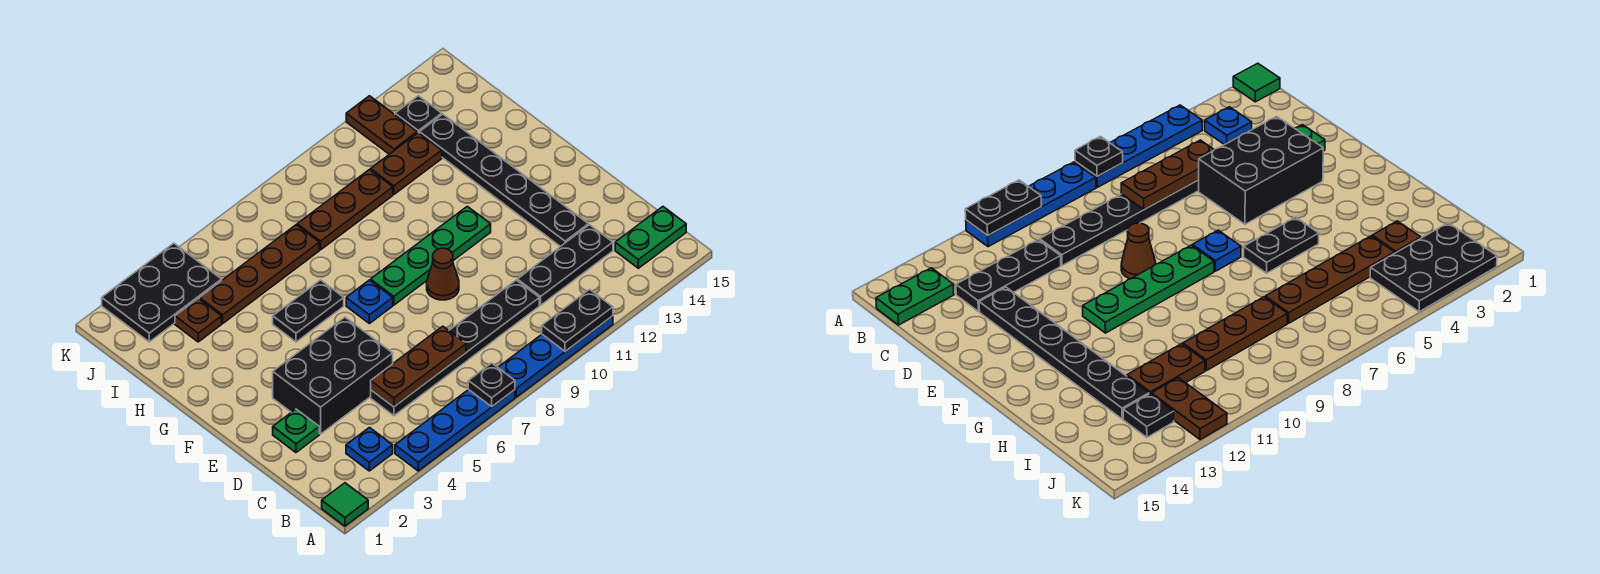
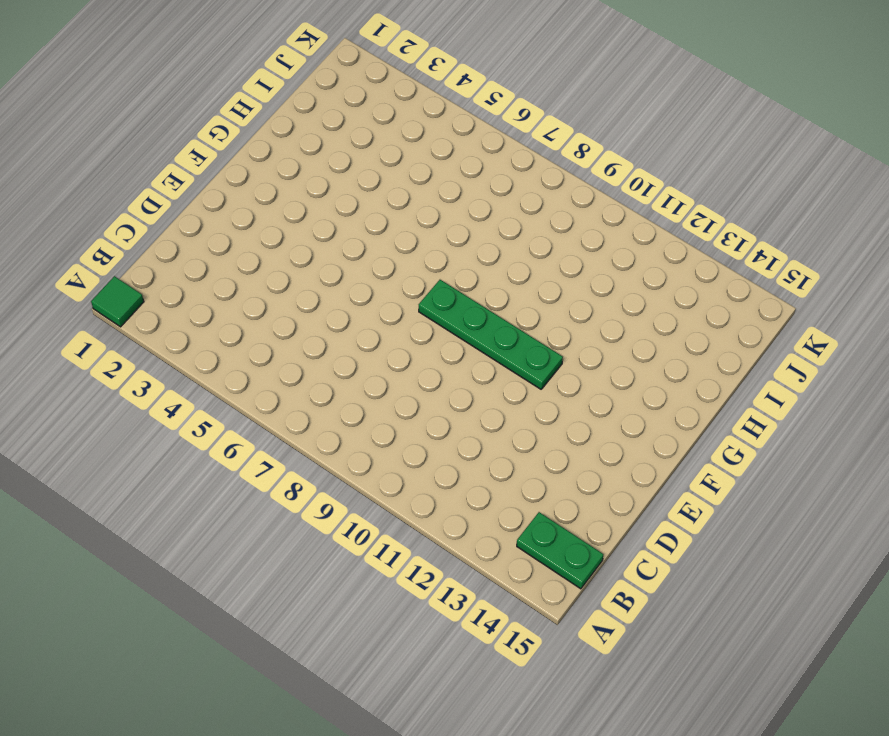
none -> blue 1x4 plate [395,390,515,471]
none -> blue 1x4 plate [498,316,613,397]
none -> blue 1x1 plate [346,428,393,471]

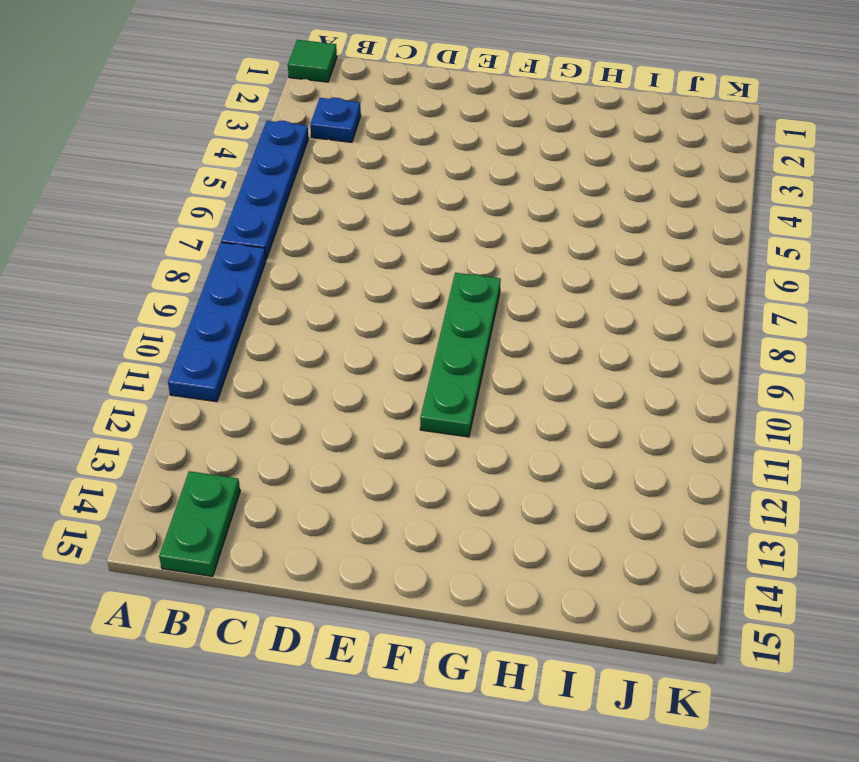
none -> black 1x6 plate [371,280,539,416]
none -> black 1x3 plate [517,225,613,305]
none -> green 1x1 plate [273,409,319,452]

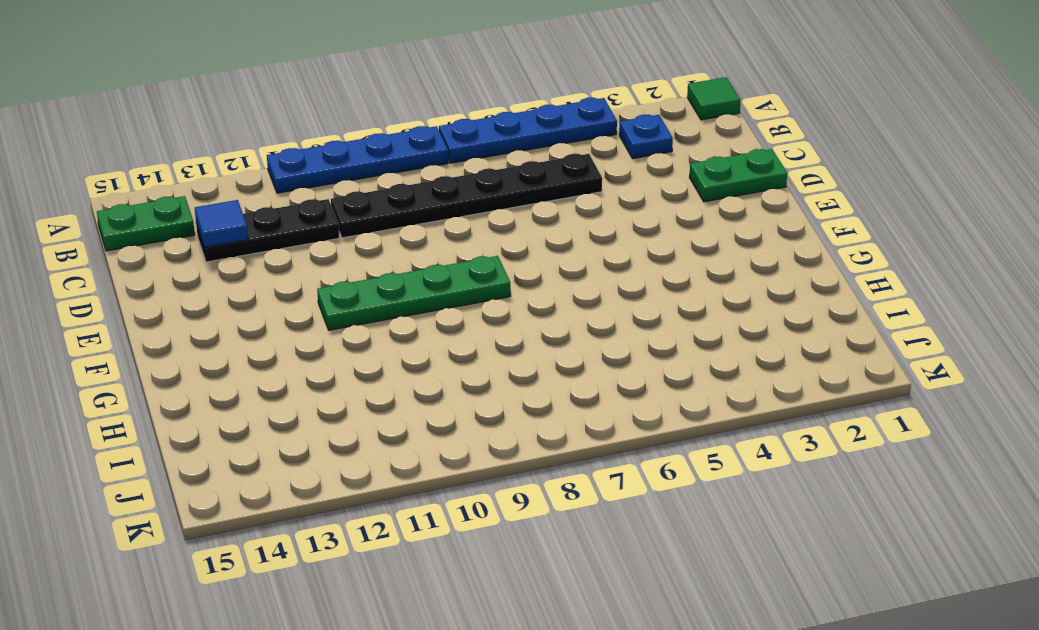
blue 1x1 tile [195,200,248,247] -> none
green 1x2 plate [689,149,787,202] -> green 1x1 plate [273,409,319,452]
none -> black 2x3 brick [273,317,393,434]
none -> black 1x6 plate [420,114,588,247]
none -> brown 1x1 cone [427,248,459,300]

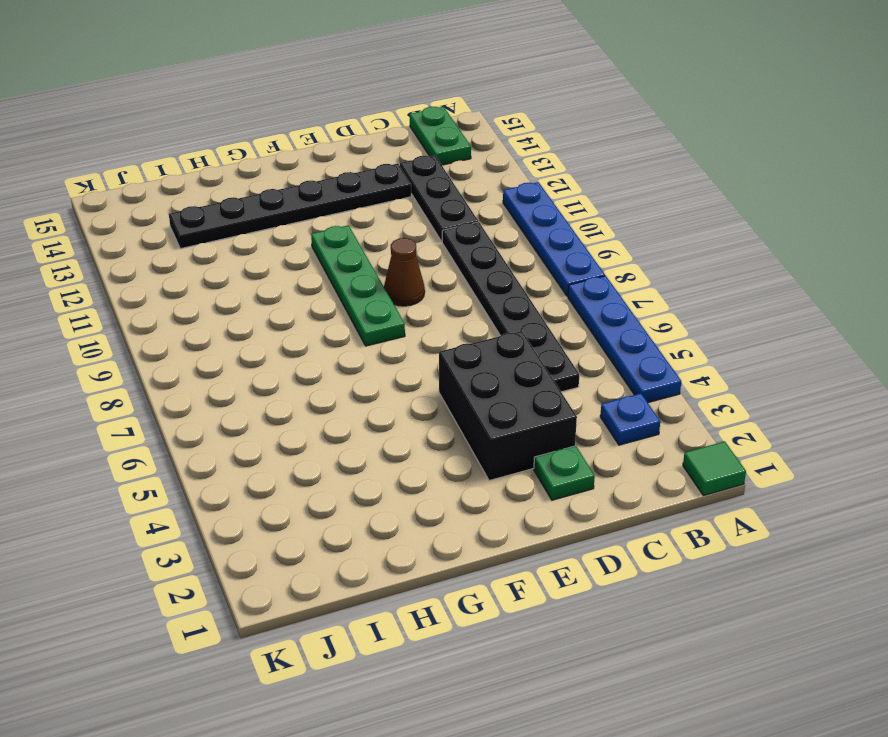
none -> blue 1x1 plate [346,280,393,324]
none -> black 1x2 plate [273,280,344,342]
none -> brown 1x1 plate [175,298,222,342]

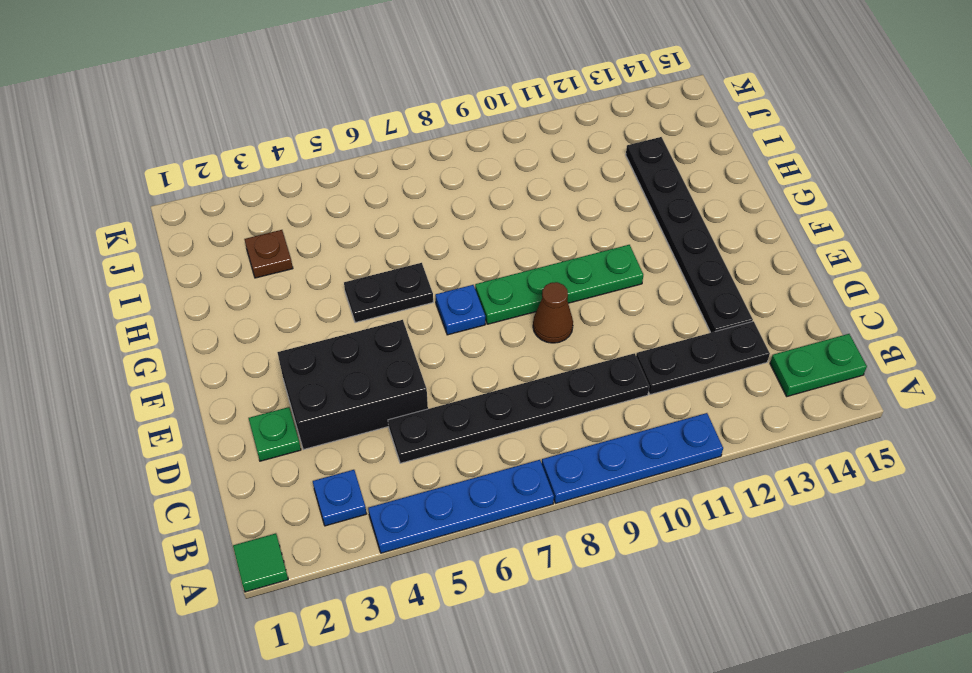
none -> brown 1x4 plate [199,225,319,323]
none -> brown 1x3 plate [297,170,393,250]
none -> brown 1x2 plate [371,133,442,194]

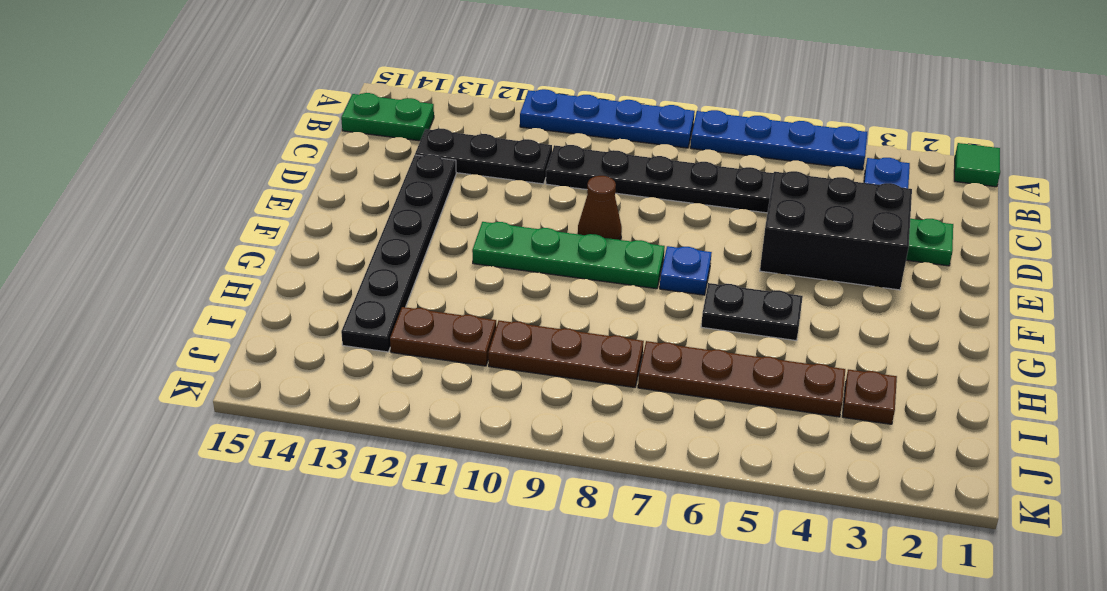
none -> black 2x3 plate [102,243,222,342]
none -> brown 1x2 plate [346,96,417,154]
none -> black 1x1 plate [395,96,442,133]

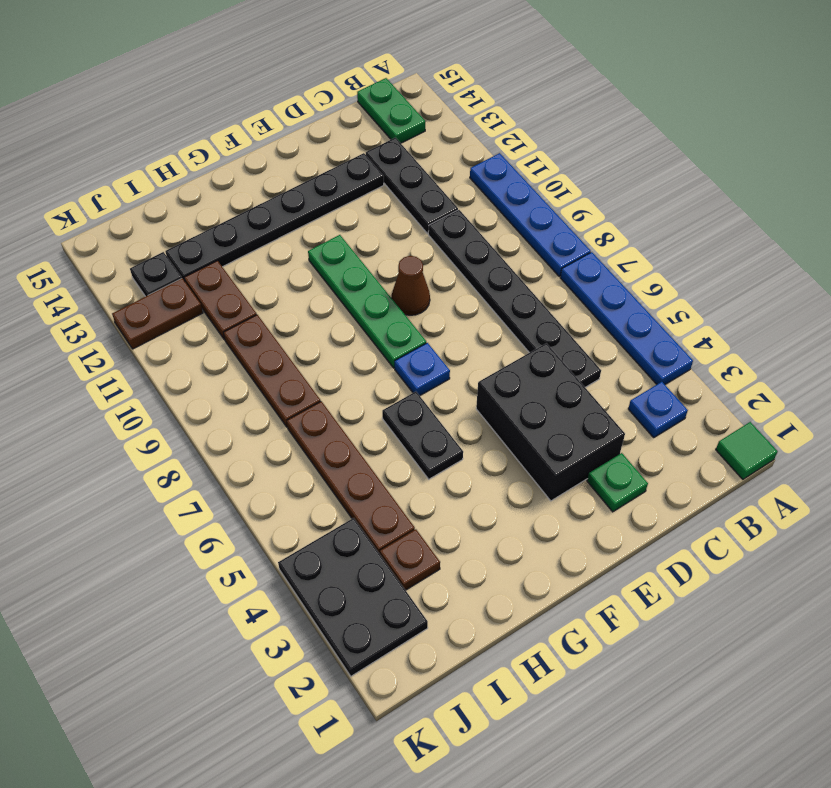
none -> black 1x1 plate [468,363,515,406]
none -> black 1x2 plate [542,289,613,351]
none -> brown 1x3 plate [371,326,466,407]

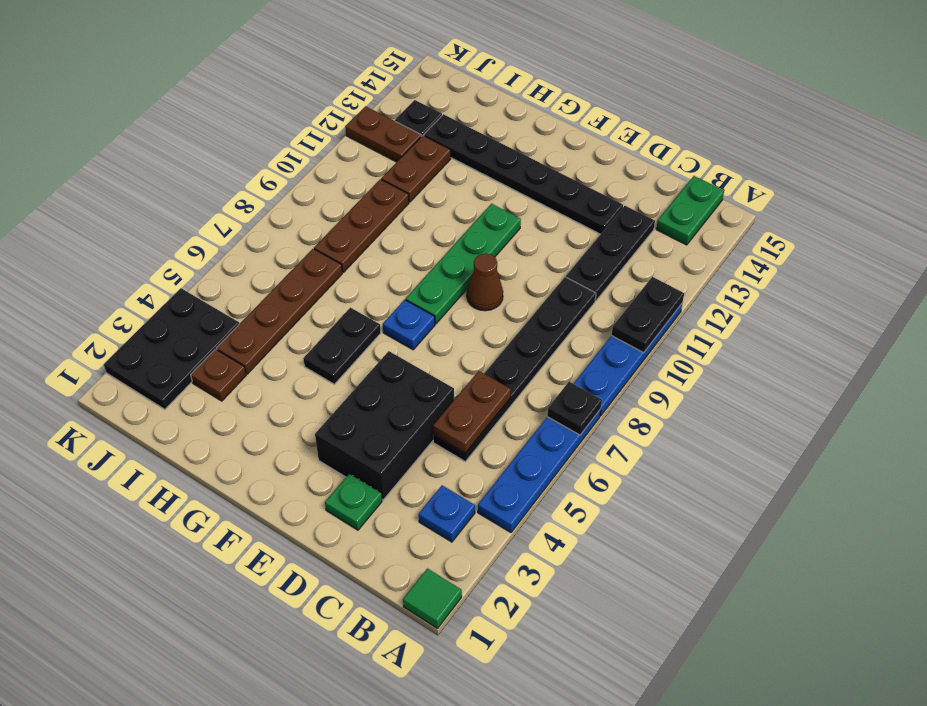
brown 1x2 plate [433,371,511,453] -> brown 1x3 plate [371,326,466,407]

